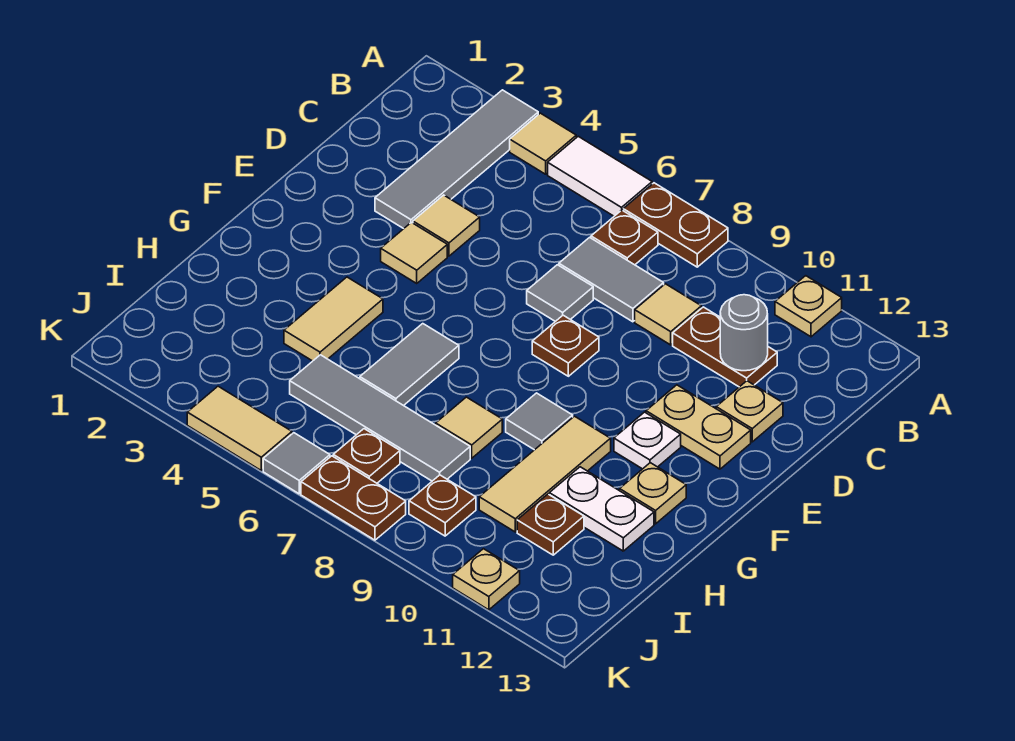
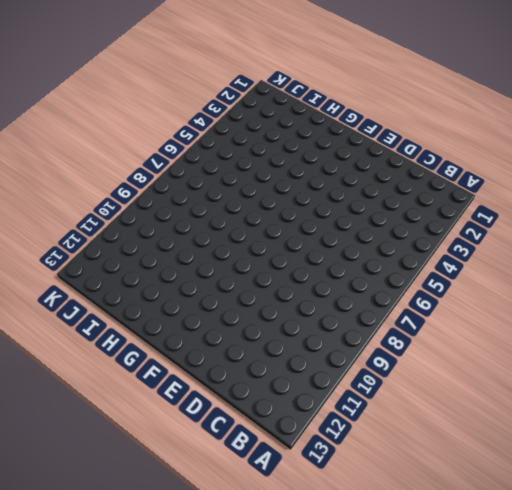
none -> grey 1x4 tile [375,90,538,229]
none -> tan 1x1 tile [510,113,576,174]
none -> white 1x2 tile [548,136,652,216]
none -> brown 1x2 plate [623,183,728,267]

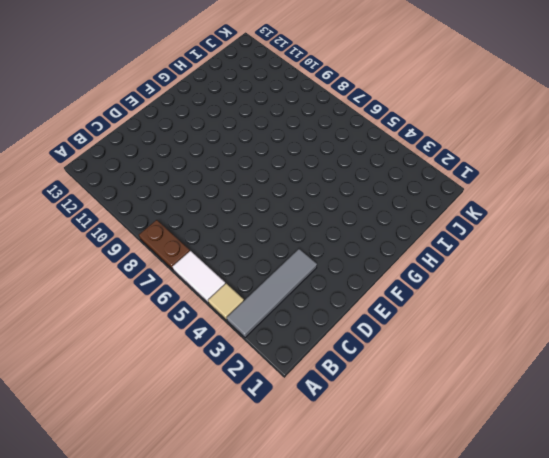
none -> tan 1x1 plate [775,276,842,337]
none -> brown 1x1 plate [591,210,658,265]
none -> grey 1x2 tile [559,237,664,322]
none -> tan 1x1 tile [635,284,701,345]

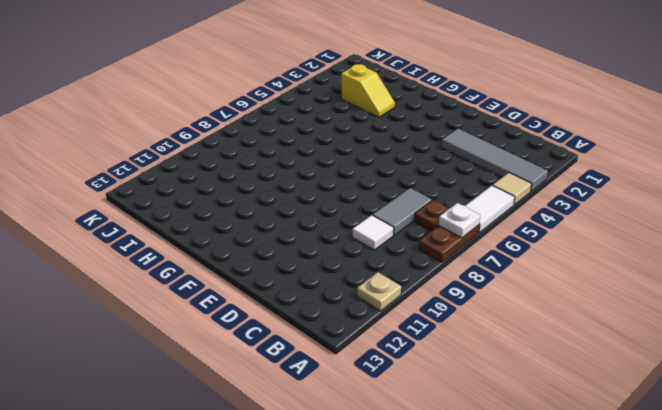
white 1x1 plate [439,203,480,238] -> white 1x1 plate moved to [614,412,681,469]
white 1x1 tile [353,215,394,250] -> tan 1x1 tile [635,284,701,345]
yellow 1x2 slope [341,64,395,117] -> none
none -> brown 1x2 plate [673,307,777,387]
none -> tan 1x1 tile [413,195,480,256]
none -> grey 1x1 tile [527,265,593,321]
none -> tan 1x1 plate [716,381,783,442]

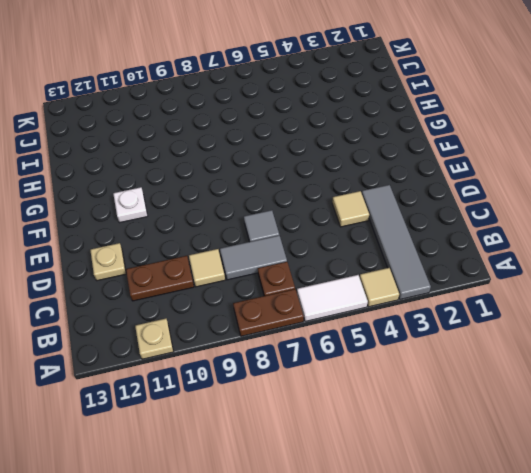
none -> tan 1x1 tile [381,222,447,283]
none -> brown 1x1 plate [532,315,599,376]
none -> tan 1x2 plate [646,385,751,469]
none -> tan 1x2 tile [284,277,383,361]

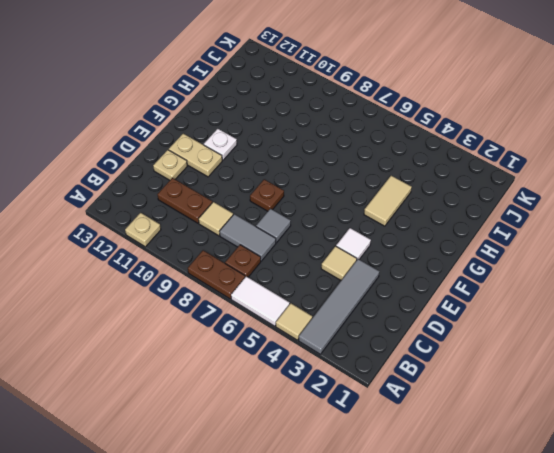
white 1x1 tile [336,228,371,259] -> tan 1x1 tile [381,222,447,283]
none -> grey 1x2 tile [360,324,459,406]
none -> grey 1x1 tile [506,393,573,450]
none -> tan 1x3 tile [479,416,611,532]
none -> tan 1x1 plate [620,463,686,524]

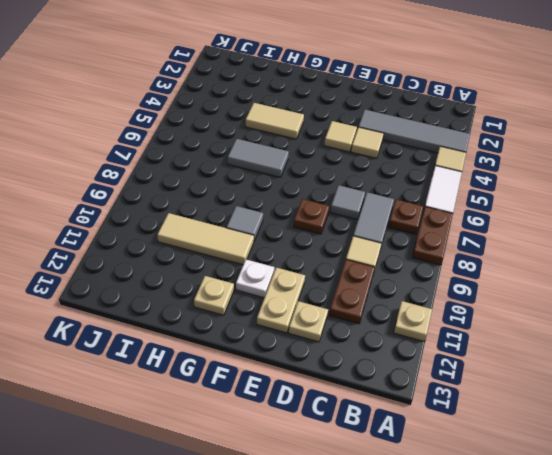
none -> tan 1x1 tile [436,397,502,458]
none -> white 1x2 plate [549,467,654,551]
none -> grey 1x4 tile [290,355,470,481]
none -> brown 1x1 plate [517,494,584,555]

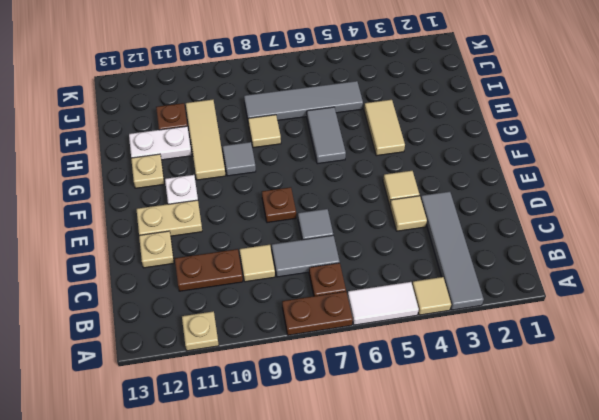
none -> brown 1x1 plate [333,429,400,483]
none -> brown 1x1 plate [409,475,476,536]
none -> tan 1x2 tile [187,386,292,470]
none -> grey 1x1 tile [263,433,330,494]

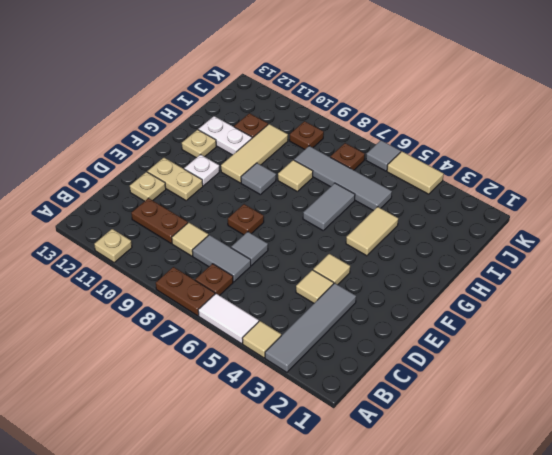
none -> brown 1x2 plate [301,456,406,540]
none -> tan 1x1 plate [453,549,520,610]
none -> grey 1x1 round brick [720,295,768,371]

